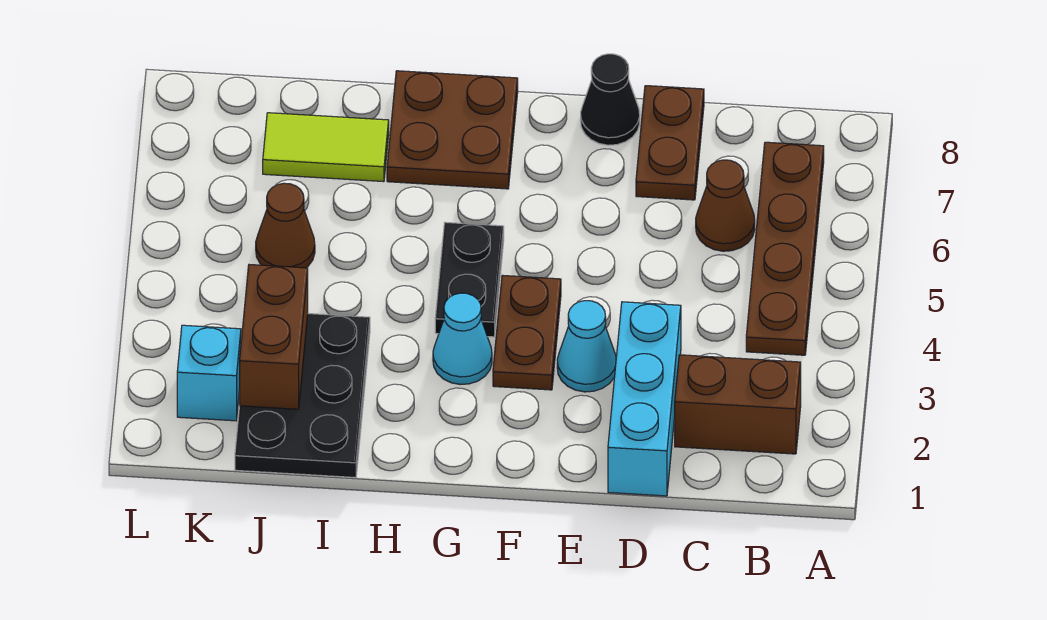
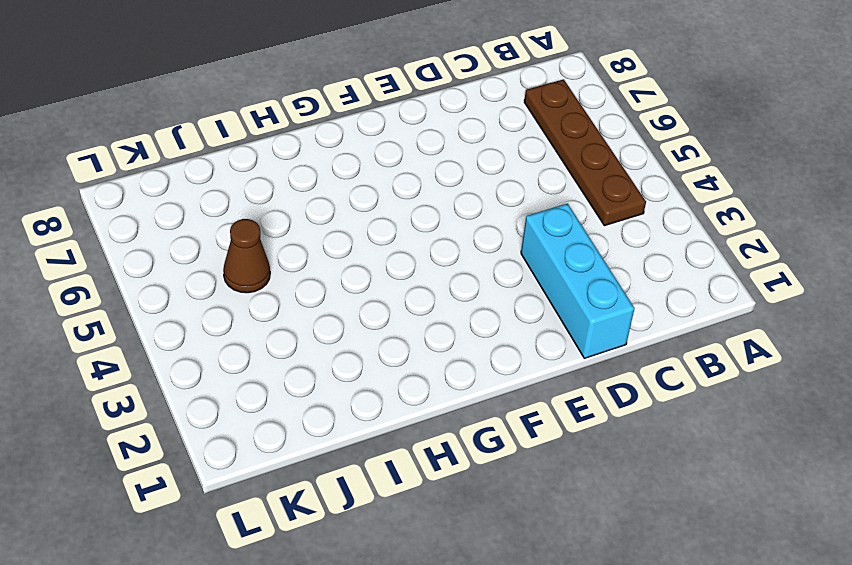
none -> brown 1x2 brick [675,355,801,454]
none -> brown 1x1 cone [696,160,755,251]
none -> brown 1x2 plate [636,86,704,200]

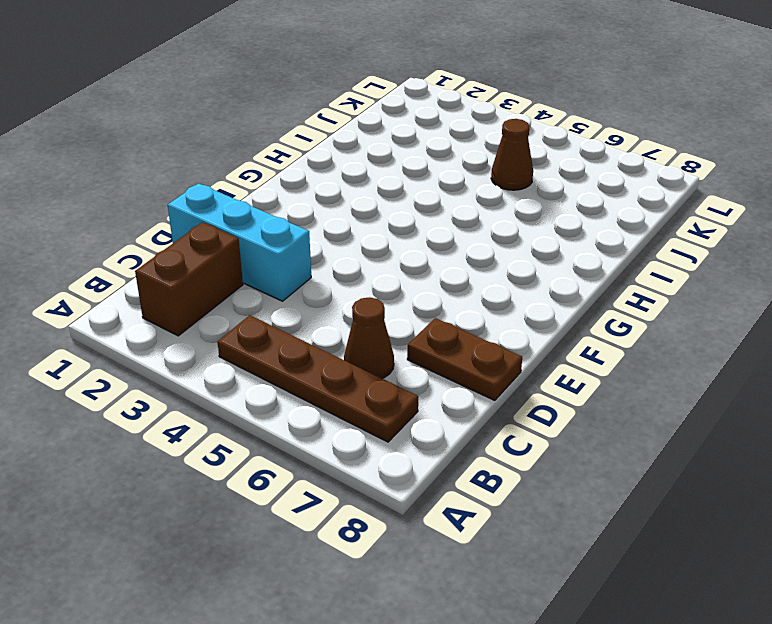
none -> cyan 1x1 cone [557,301,616,392]
none -> black 1x1 cone [581,54,640,145]
none -> brown 1x2 plate [493,275,561,390]

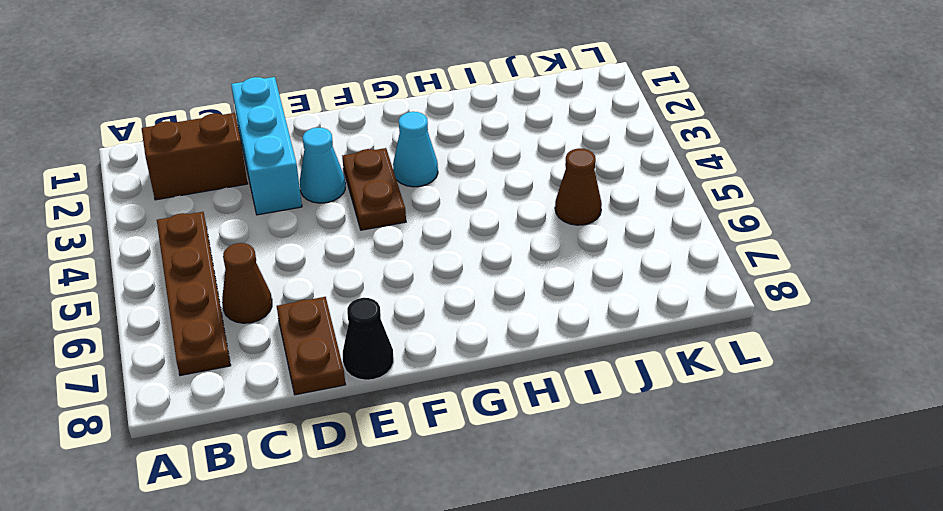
none -> black 1x2 plate [435,222,504,337]
none -> brown 2x2 plate [387,71,518,189]
none -> black 2x3 plate [235,314,370,478]

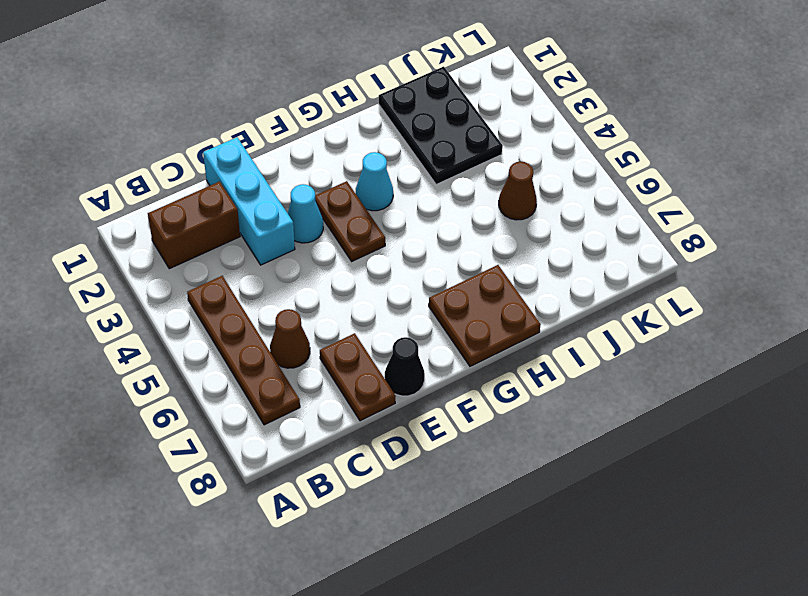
none -> black 1x2 plate [435,222,504,337]
none -> lime 1x2 tile [263,113,389,182]
none -> cyan 1x1 brick [177,325,241,421]

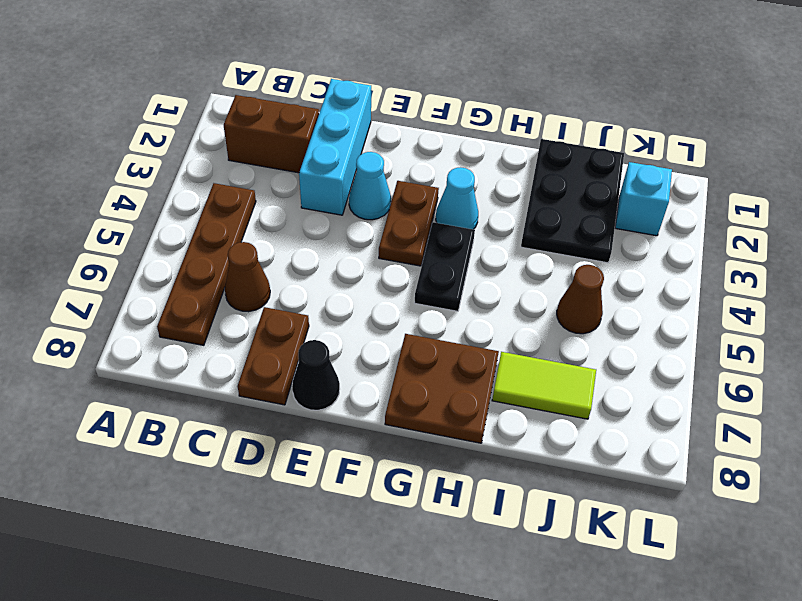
none -> brown 1x2 brick [240,265,308,409]

